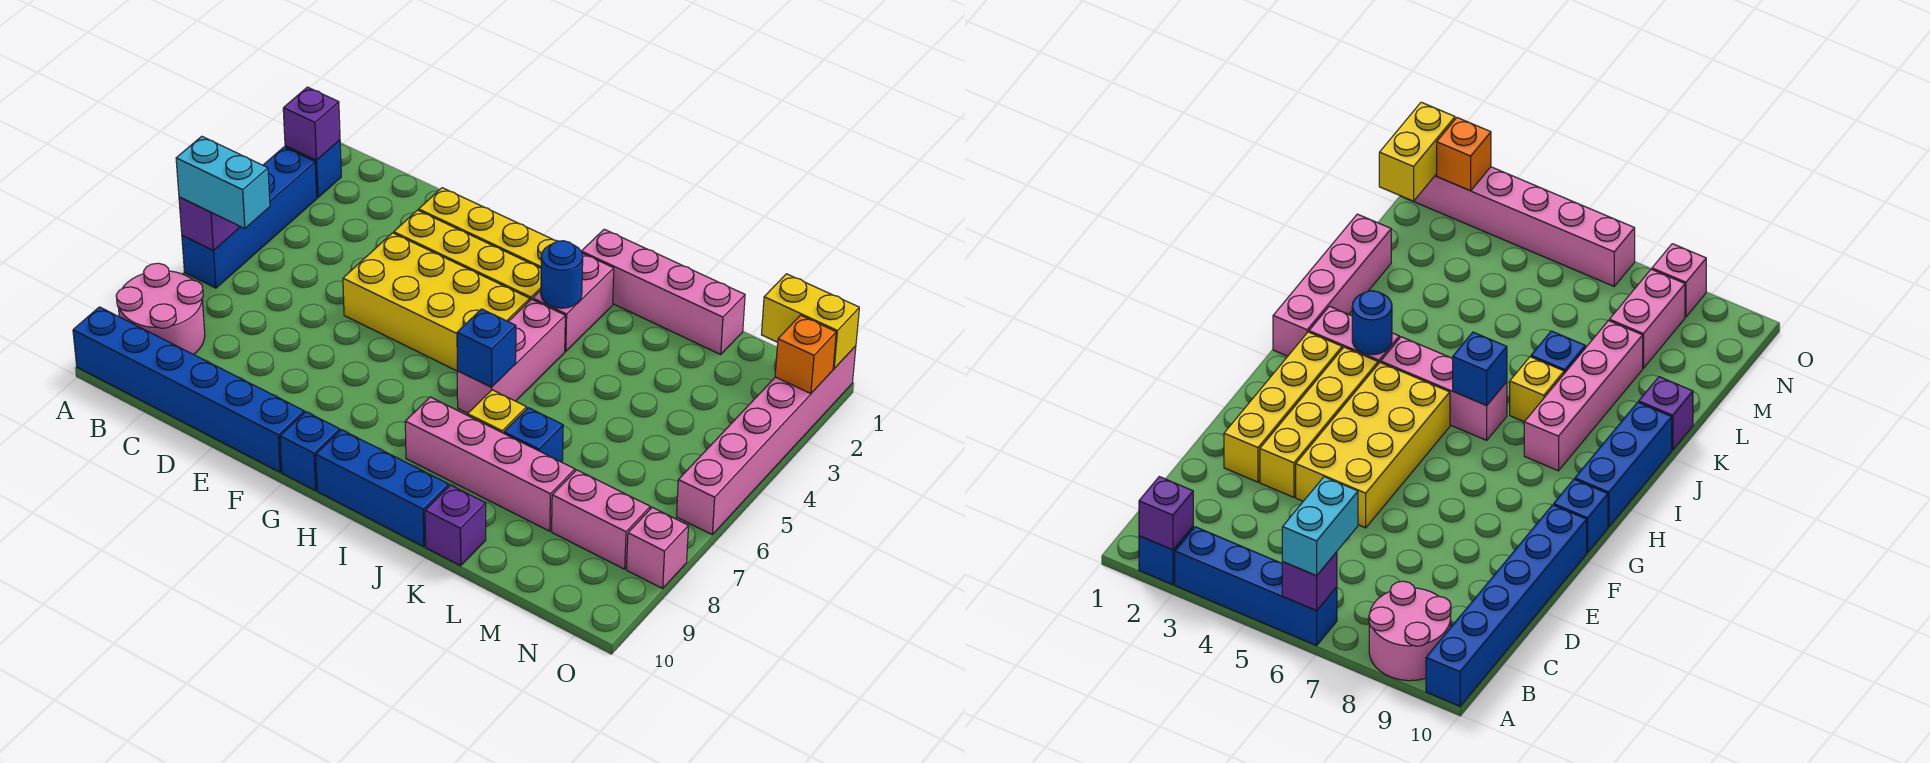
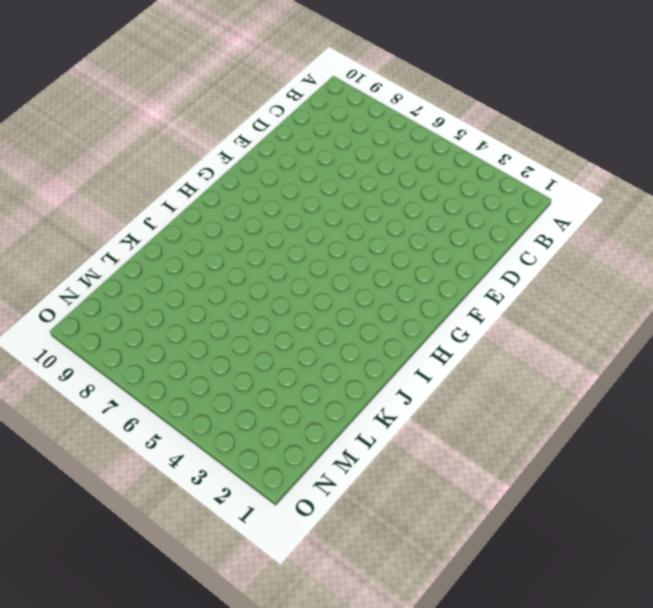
none -> blue 1x1 brick [285,140,341,198]
none -> blue 1x4 brick [182,147,317,288]
none -> pink 2x2 round brick [116,263,205,355]

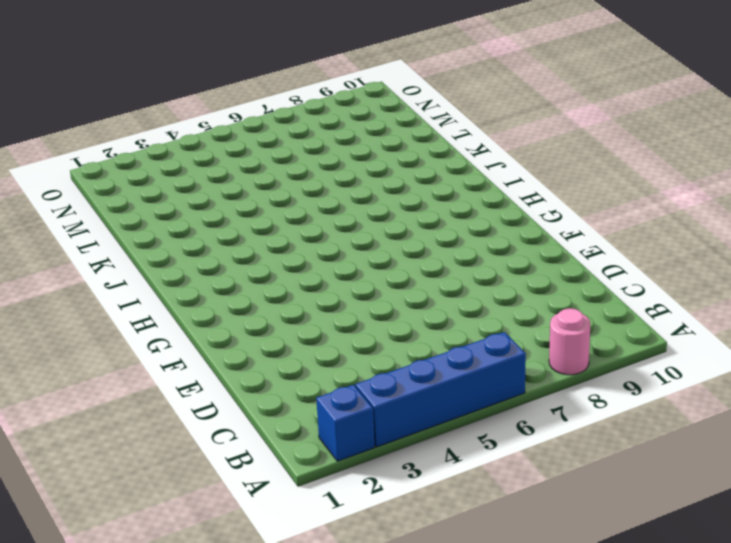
pink 1x1 round brick [549,308,590,375] -> pink 2x2 round brick [116,263,205,355]
none -> blue 1x6 brick [73,307,304,472]
none -> yellow 1x4 brick [419,188,556,268]
none -> yellow 1x4 brick [394,210,541,300]

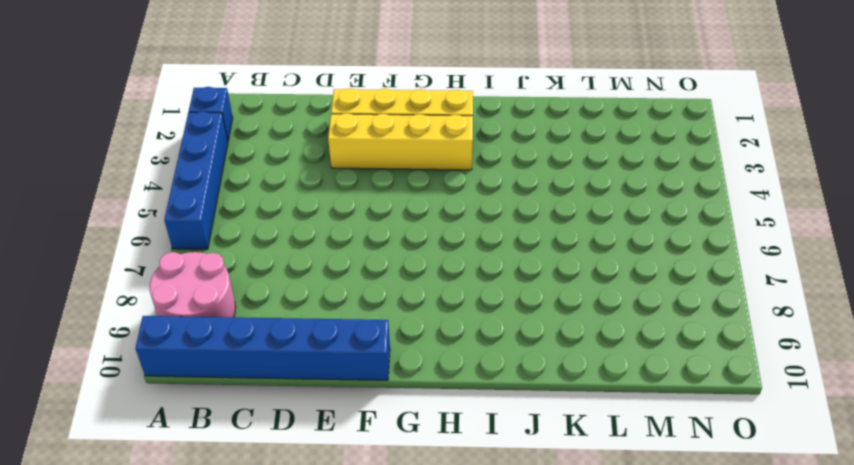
none -> yellow 2x4 brick [343,233,530,371]
none -> blue 1x1 brick [280,412,340,491]
none -> blue 1x3 brick [316,430,449,547]

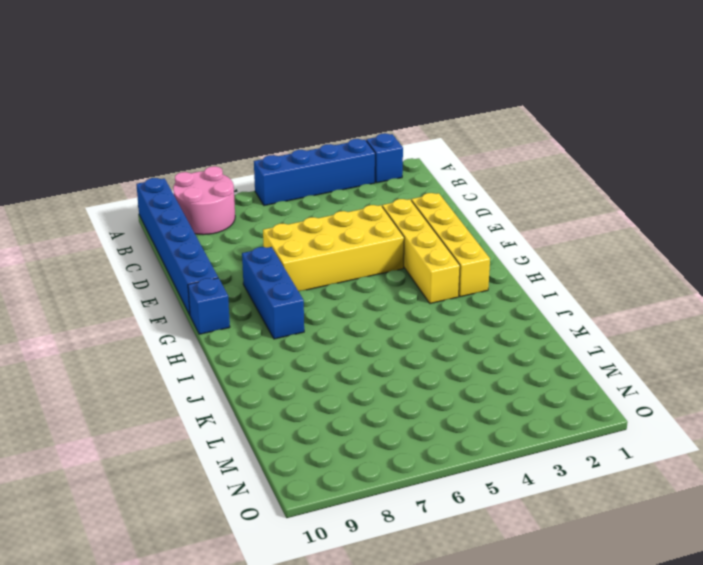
yellow 2x4 brick [263,205,404,291] -> yellow 2x4 brick turned to [343,233,530,371]
blue 1x3 brick [242,247,304,339] -> blue 1x3 brick moved to [316,430,449,547]
none -> pink 1x4 brick [581,229,745,354]
none -> pink 1x2 brick [533,253,614,351]
none -> pink 1x3 brick [457,299,565,413]

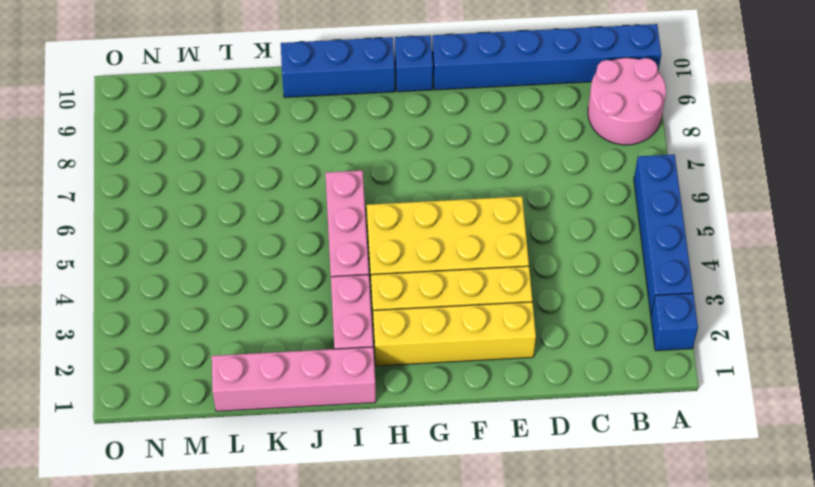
none -> pink 1x4 brick [405,397,575,531]
none -> yellow 1x1 brick [468,390,527,433]
none -> blue 1x1 brick [504,408,563,462]

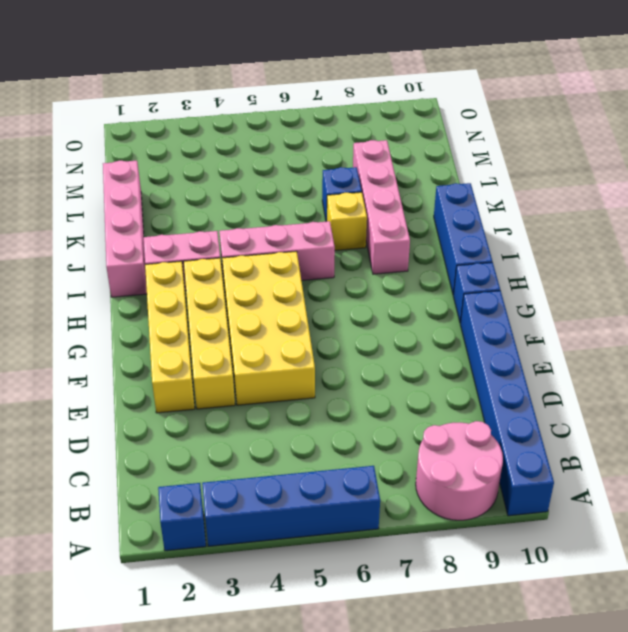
none -> purple 1x1 brick [425,485,486,566]
none -> pink 1x2 brick [552,470,650,569]
none -> pink 1x6 brick [676,346,856,534]

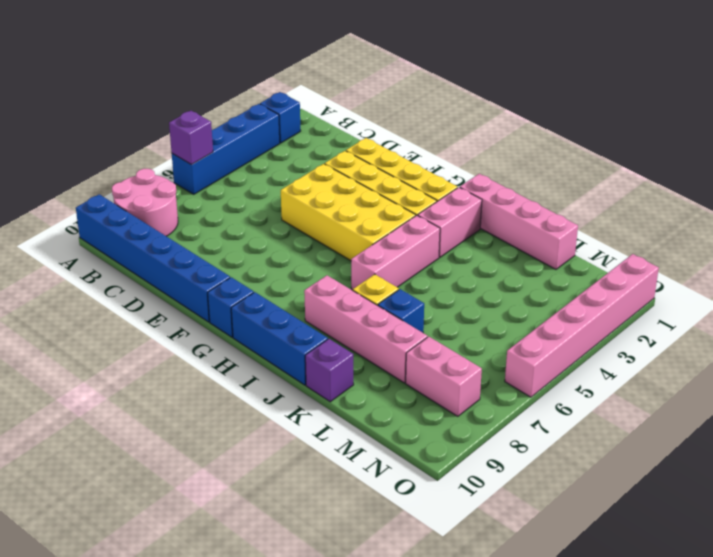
none -> pink 1x1 brick [627,507,688,588]
none -> purple 1x1 brick [283,87,340,160]
none -> blue 1x1 round brick [541,241,583,308]

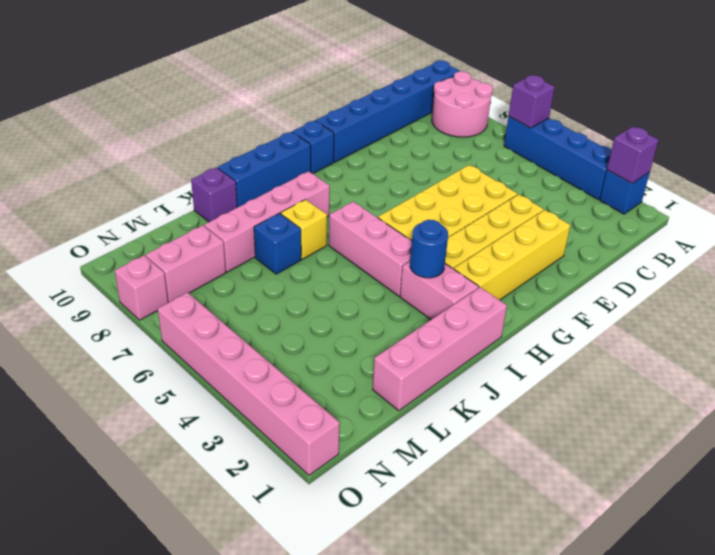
none -> blue 1x1 brick [457,309,516,387]
none -> yellow 1x2 brick [761,274,859,369]
none -> orange 1x1 brick [775,315,836,394]

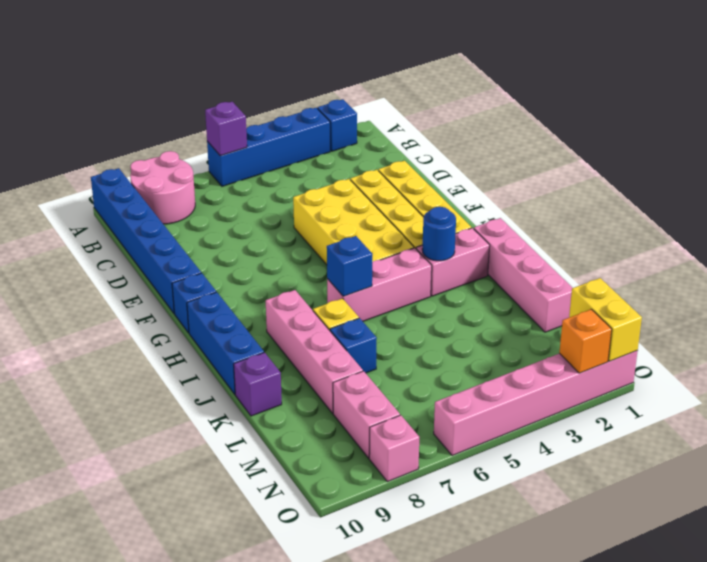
none -> purple 1x1 brick [283,87,340,160]
none -> cyan 1x2 brick [176,136,270,228]

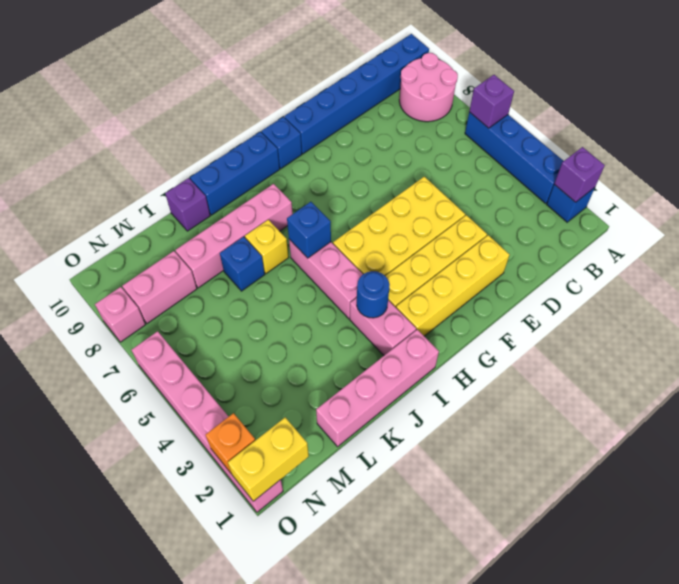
none -> cyan 1x2 brick [176,136,270,228]

